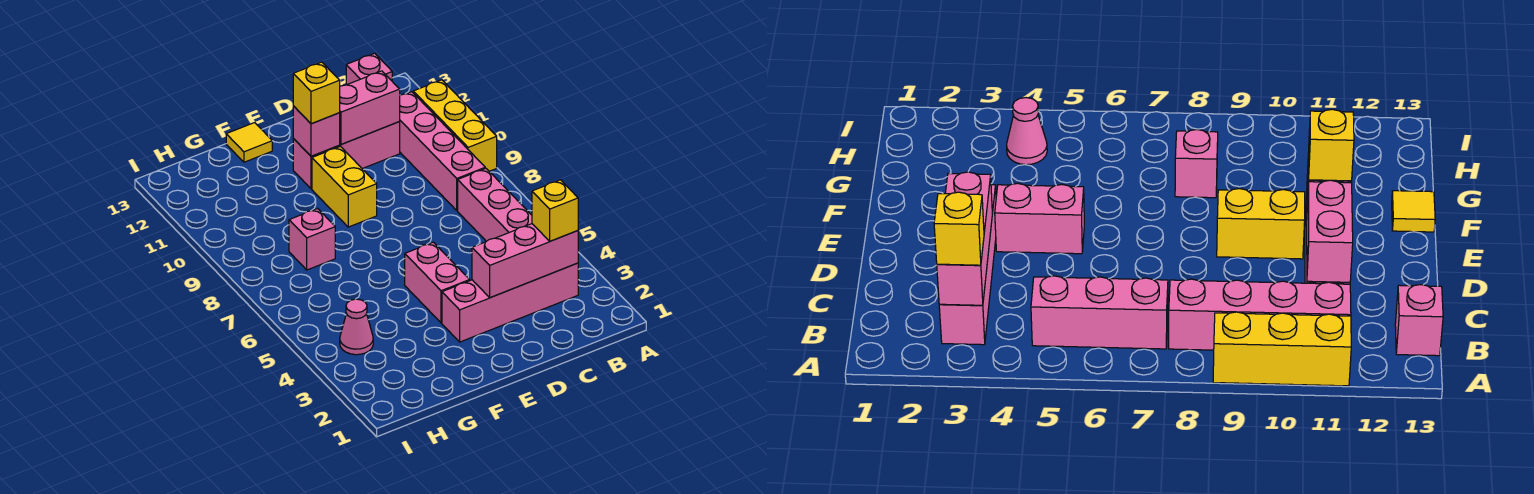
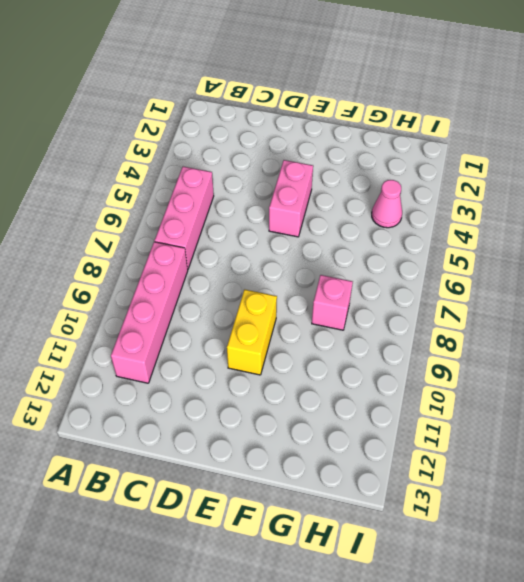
none -> yellow 1x3 brick [413,80,497,171]
none -> pink 1x4 brick [442,263,578,342]
none -> pink 1x1 brick [346,53,392,85]

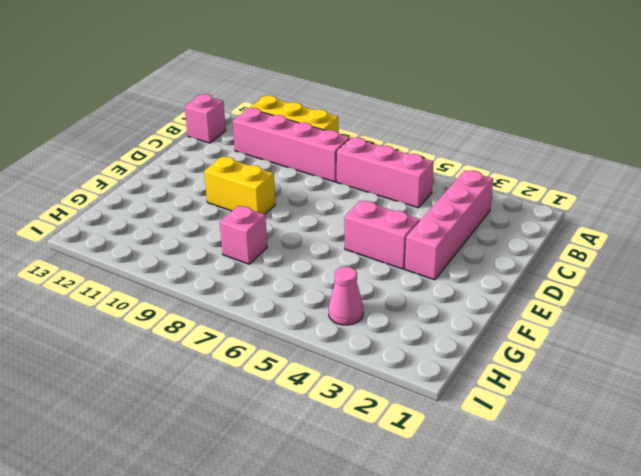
none -> pink 1x3 brick [293,122,400,189]
none -> yellow 1x1 tile [226,123,272,162]
none -> pink 1x3 brick [472,224,578,298]

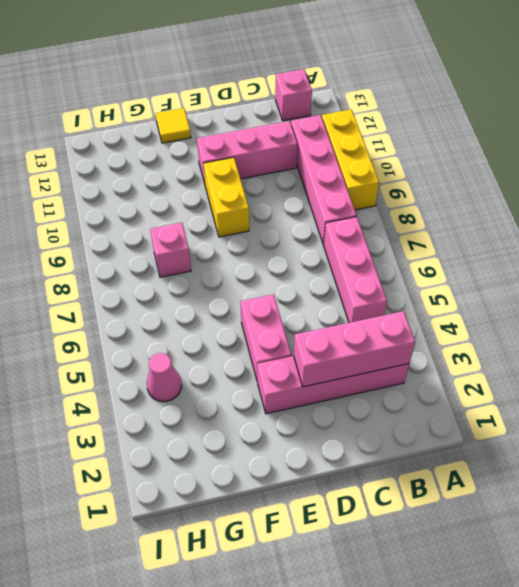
none -> pink 1x2 brick [340,71,400,144]
none -> pink 1x1 brick [293,106,340,156]
none -> yellow 1x1 brick [532,180,578,241]

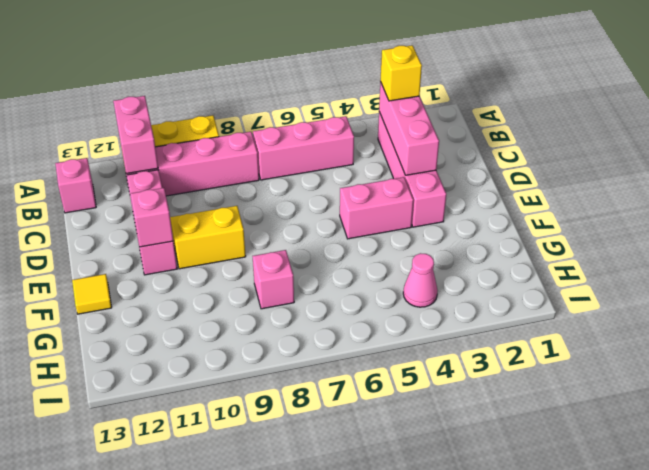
pink 1x2 brick [113,96,158,174] -> pink 1x2 brick moved to [340,71,400,144]
none -> yellow 1x1 brick [293,62,340,124]

